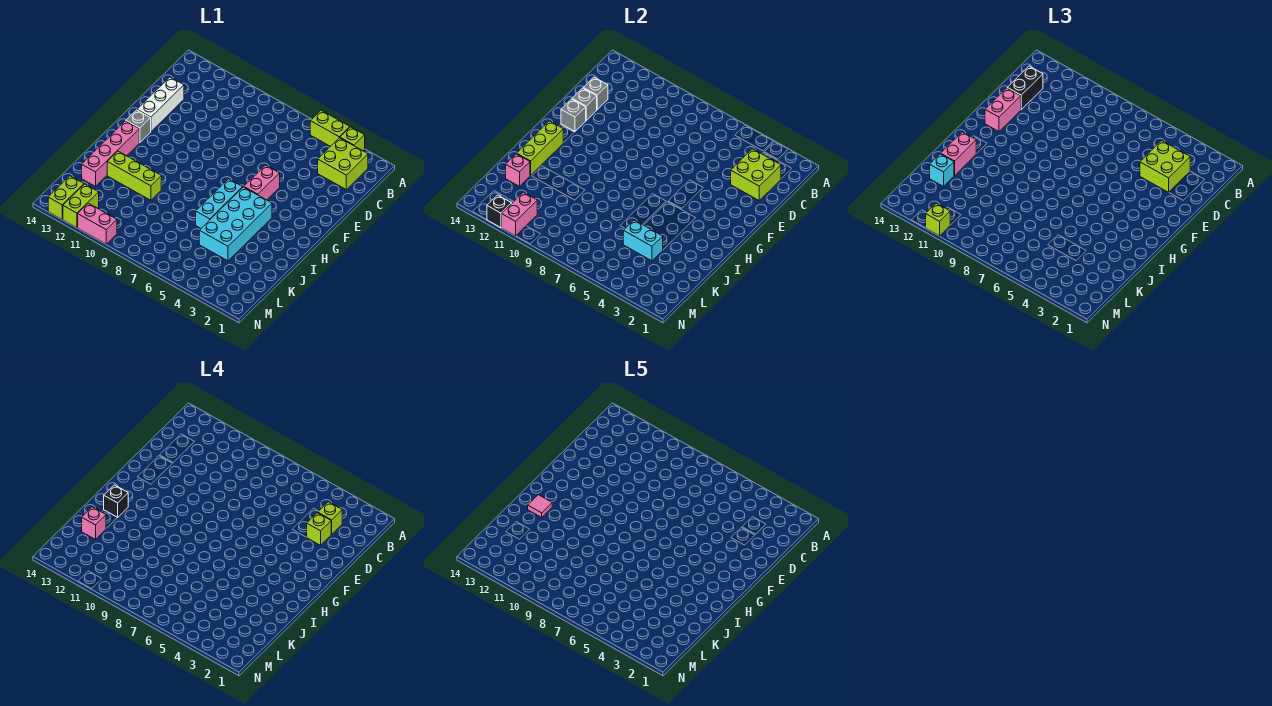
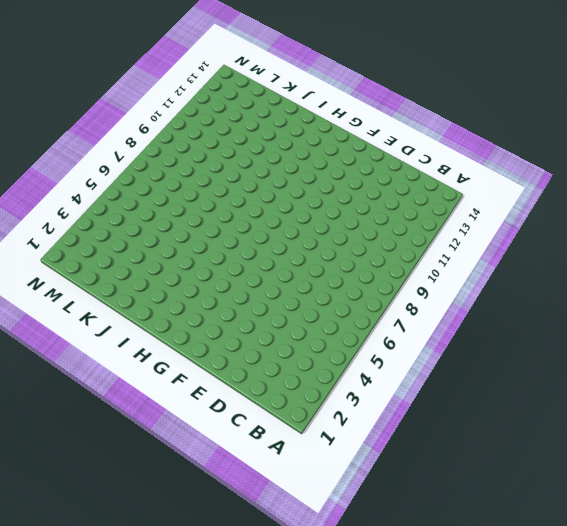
none -> lime 1x1 brick [340,127,365,151]
none -> lime 1x2 brick [310,110,350,146]
none -> lime 2x2 brick [318,138,368,190]
none -> white 1x3 brick [137,77,184,131]

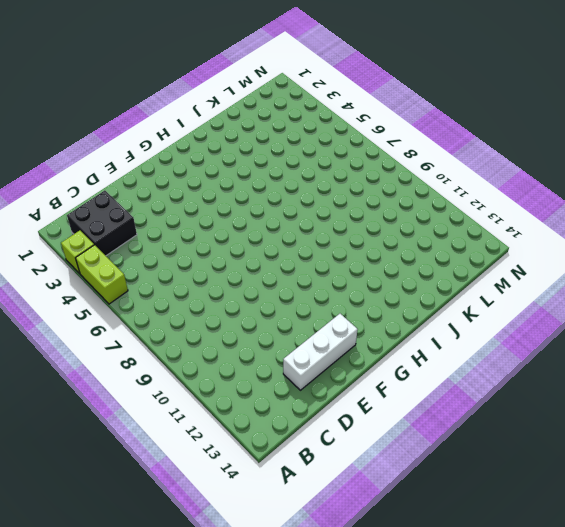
black 2x2 brick [67,190,137,256] -> lime 2x2 brick [318,138,368,190]
none -> pink 1x2 brick [244,165,280,200]
none -> grey 1x1 brick [126,110,151,143]
none -> cyan 2x4 brick [199,187,272,261]
none -> cyan 1x3 brick [196,179,243,228]

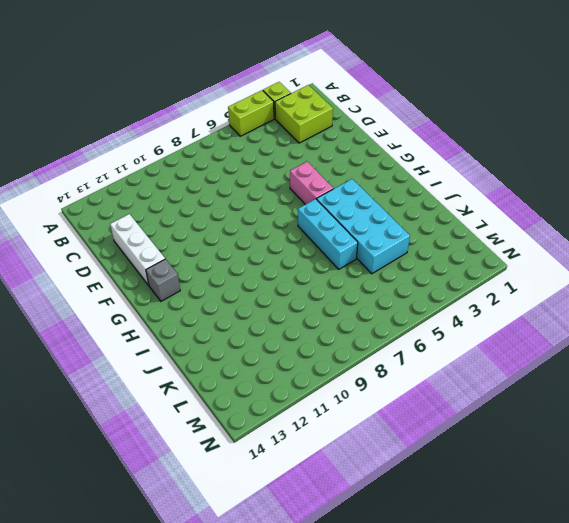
none -> pink 1x4 brick [82,121,139,186]
none -> lime 1x3 brick [107,151,161,200]
none -> lime 1x2 brick [63,184,99,228]
none -> lime 1x2 brick [48,176,84,219]

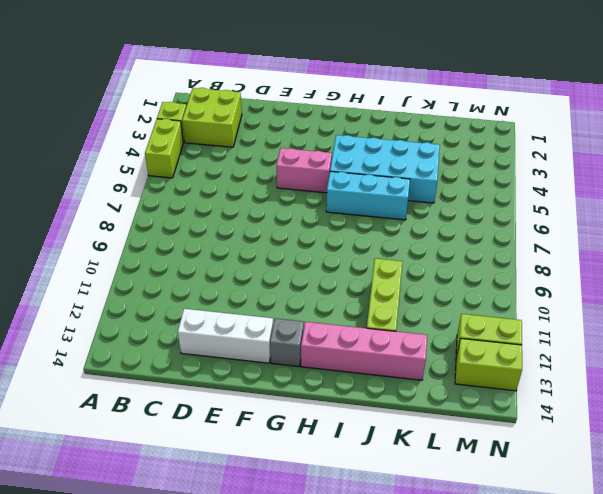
none -> pink 1x2 brick [78,203,117,244]
none -> lime 2x2 brick [731,149,781,200]
none -> grey 1x1 brick [584,77,608,110]
none -> grey 1x1 brick [572,88,597,121]

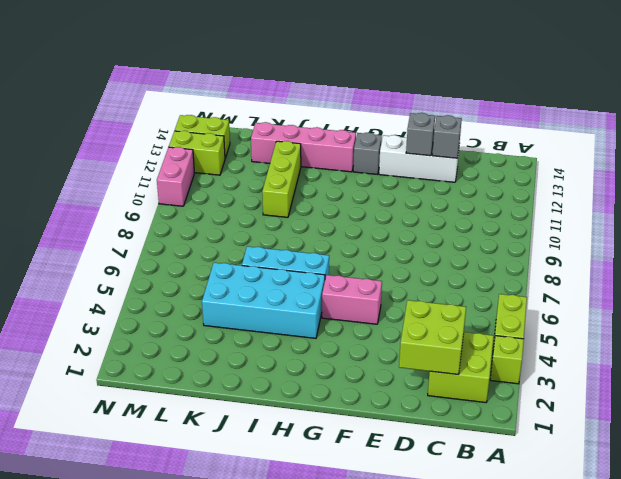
none -> grey 1x1 brick [561,99,586,132]
none -> lime 1x3 brick [517,121,563,176]
none -> cyan 1x2 brick [623,220,663,261]
none -> pink 1x1 brick [506,154,530,186]

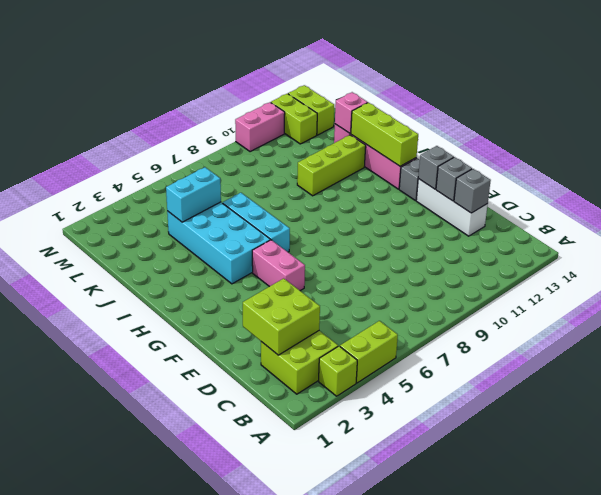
none -> pink 1x2 brick [502,192,537,236]
none -> black 1x1 brick [487,195,512,228]
none -> lime 2x2 brick [1140,141,1190,192]
none -> black 1x2 brick [1008,66,1043,110]

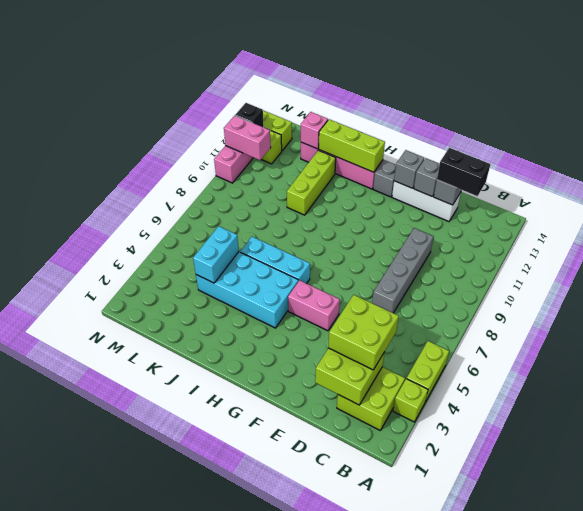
grey 1x4 brick [372,228,434,313] -> none
none -> pink 1x2 brick [985,88,1021,132]
none -> pink 1x2 brick [941,132,976,175]
none -> cyan 1x1 brick [930,154,954,186]
none -> lime 1x1 brick [926,203,950,236]

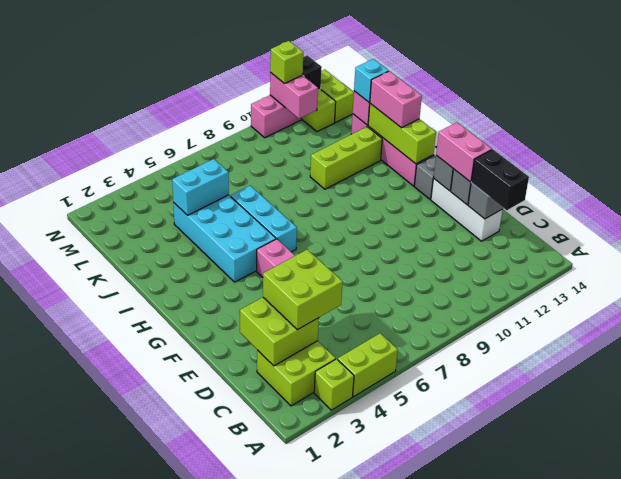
none -> lime 1x1 brick [318,502,342,534]
none -> lime 1x1 brick [307,513,332,545]
none -> black 1x1 brick [104,485,128,517]
none -> pink 1x1 brick [82,507,106,539]

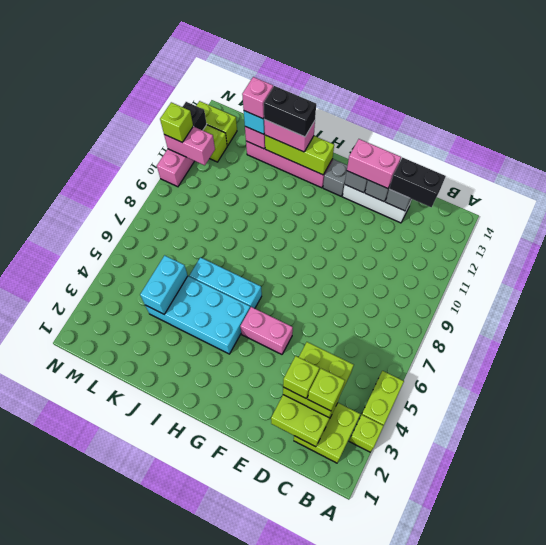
black 1x2 brick [264,86,316,137] -> black 1x1 brick [104,485,128,517]
none -> lime 1x3 brick [107,151,161,200]
none -> pink 1x1 tile [528,495,552,517]

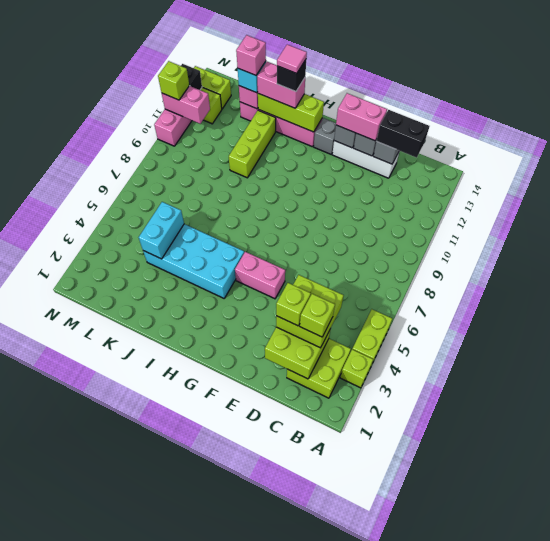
none -> cyan 1x3 brick [196,179,243,228]

